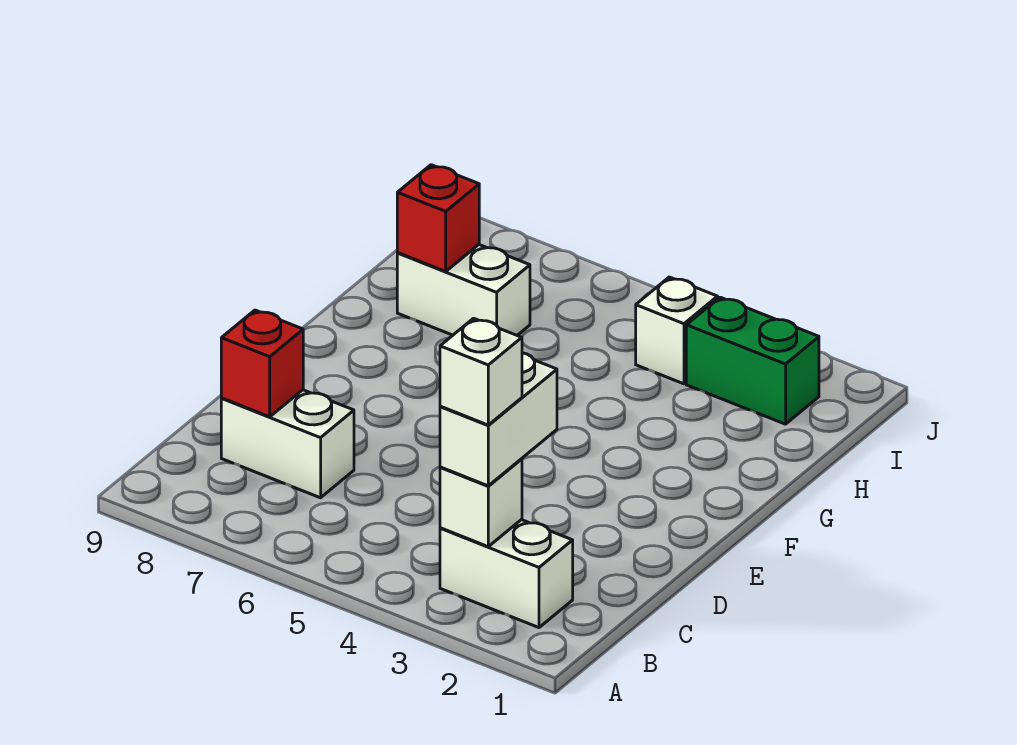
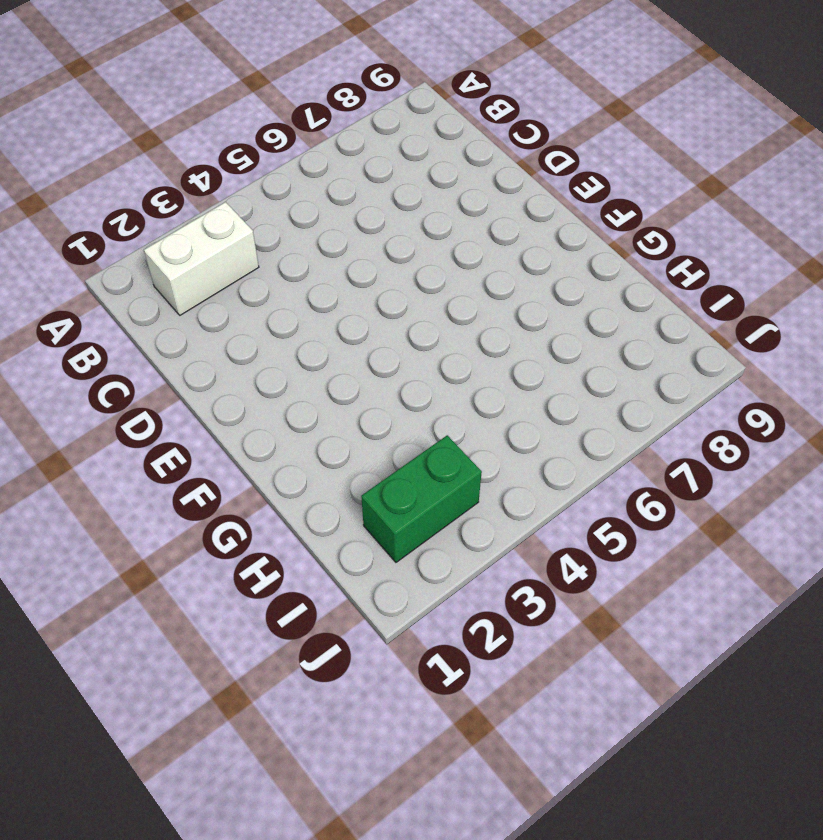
none -> white 1x2 brick [221,390,354,498]
none -> white 1x2 brick [397,245,530,335]

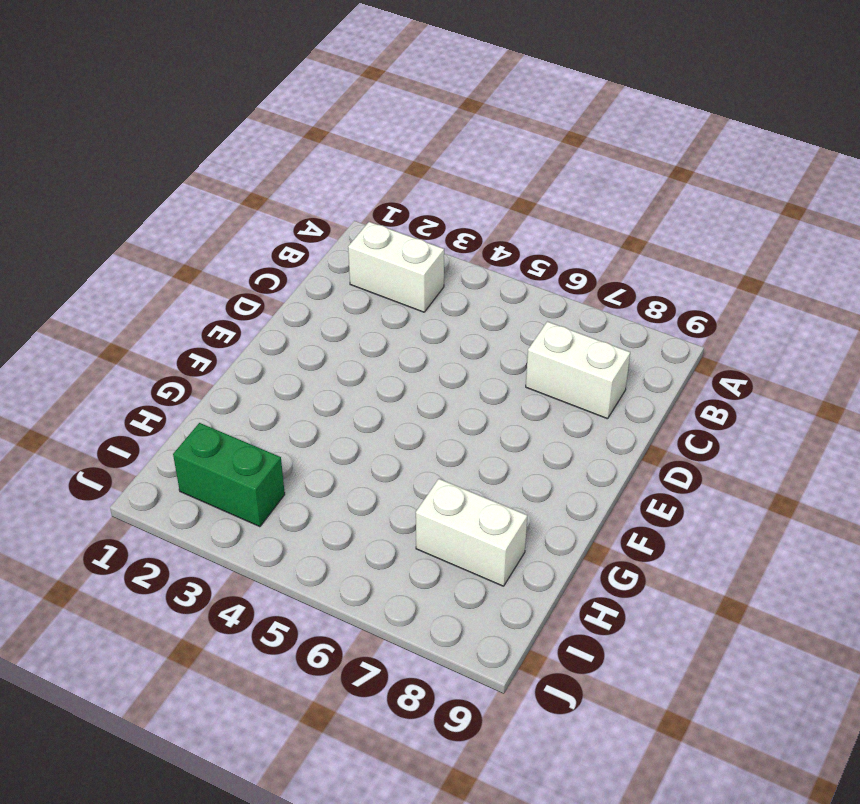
none -> white 1x1 brick [636,277,718,384]
none -> white 1x1 brick [440,459,522,546]

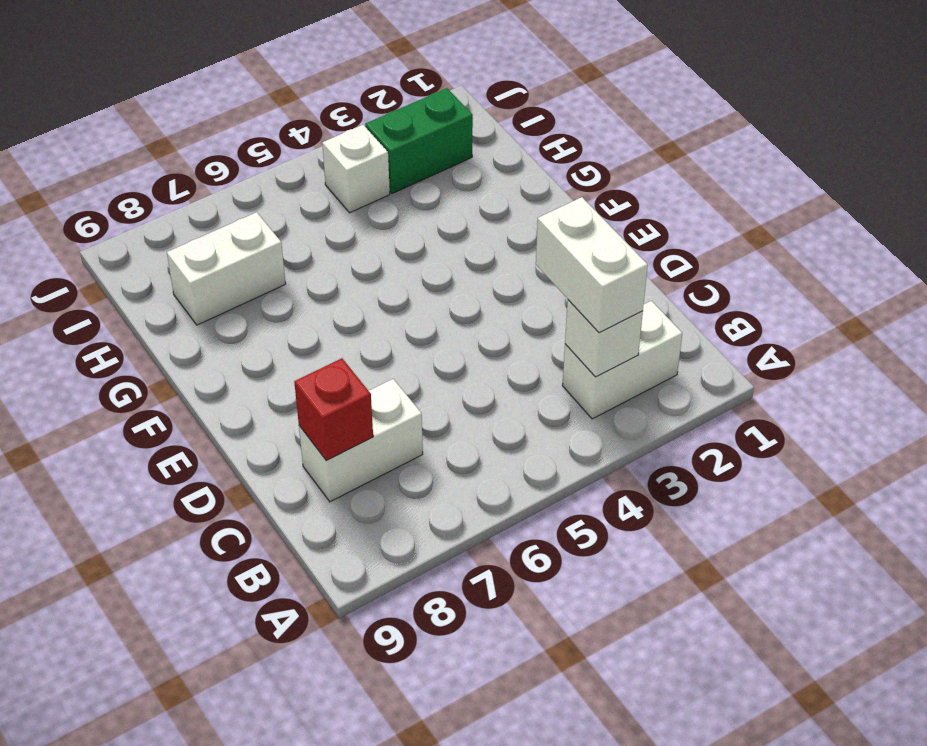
none -> red 1x1 brick [397,165,479,271]
none -> white 1x1 brick [440,318,522,425]

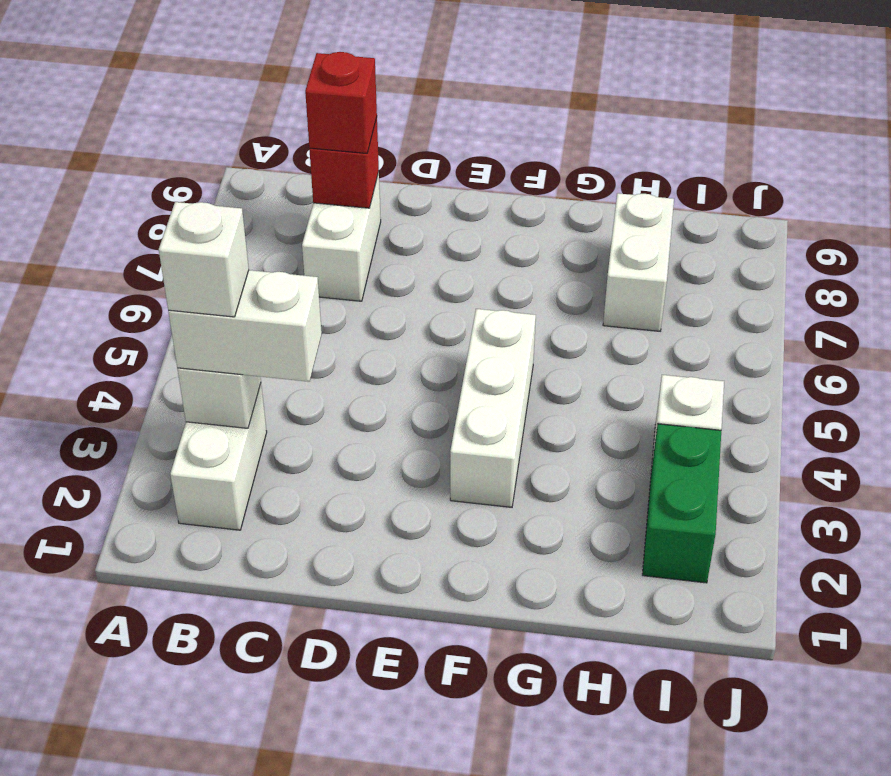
red 1x1 brick [305,52,377,153] -> red 1x1 brick moved to [397,165,479,271]
white 1x3 brick [450,309,536,507] -> none

